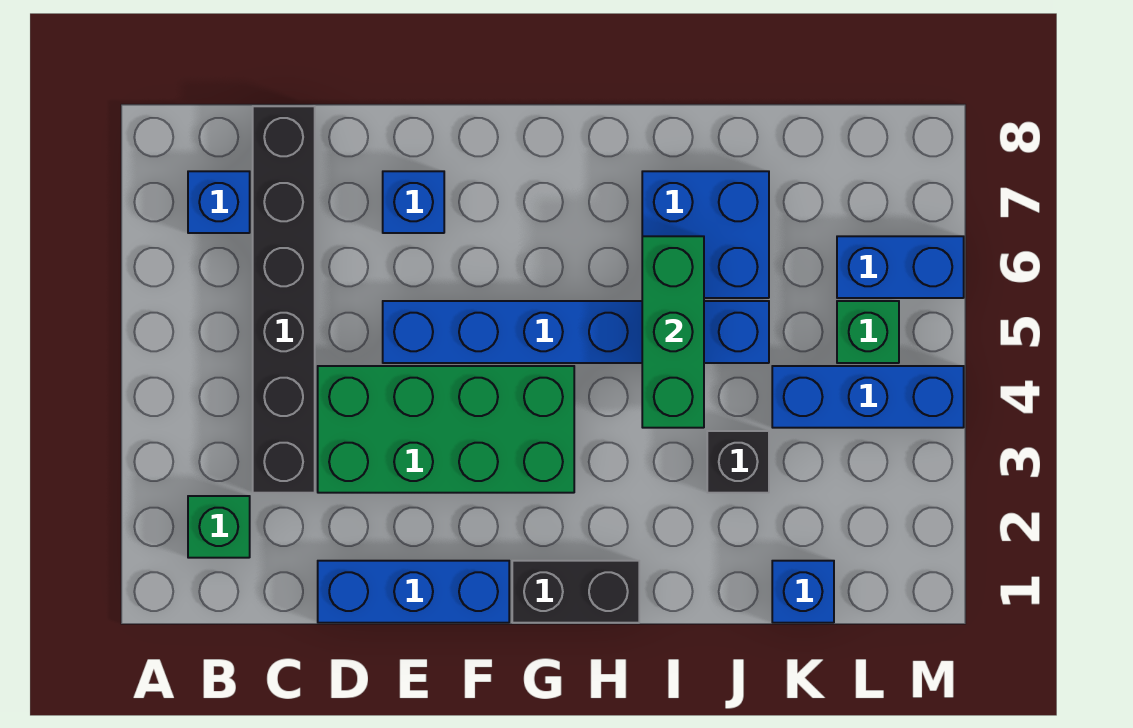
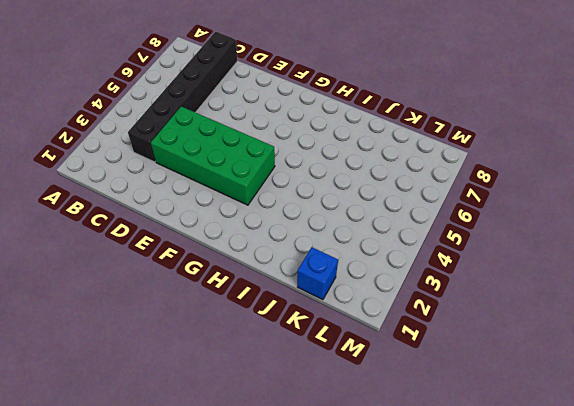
none -> green 1x1 brick [188,496,250,558]
none -> blue 1x1 brick [188,171,250,233]
none -> blue 1x3 brick [318,561,509,623]

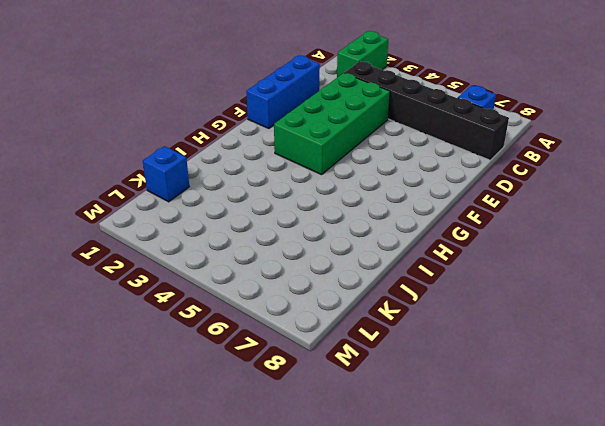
green 1x2 brick [337,31,389,77] -> green 1x1 brick [188,496,250,558]
none -> blue 1x6 brick [383,301,769,363]
none -> blue 1x1 brick [383,171,444,233]
none -> black 1x2 brick [512,561,639,623]

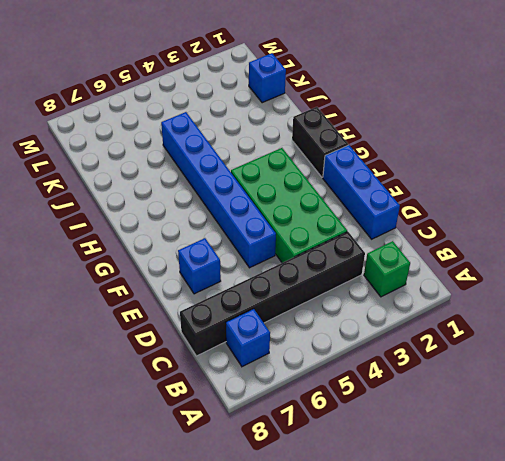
none -> blue 2x2 brick [642,171,769,298]
none -> black 1x1 brick [707,431,769,493]
none -> blue 1x3 brick [772,366,964,428]

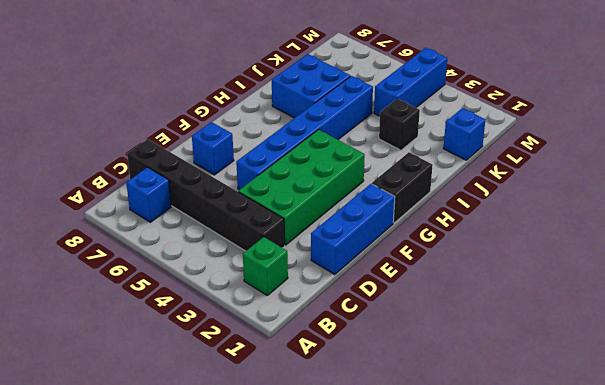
none -> green 1x1 brick [837,301,899,363]
none -> blue 1x2 brick [837,236,964,298]
none -> green 1x3 brick [642,236,704,428]

